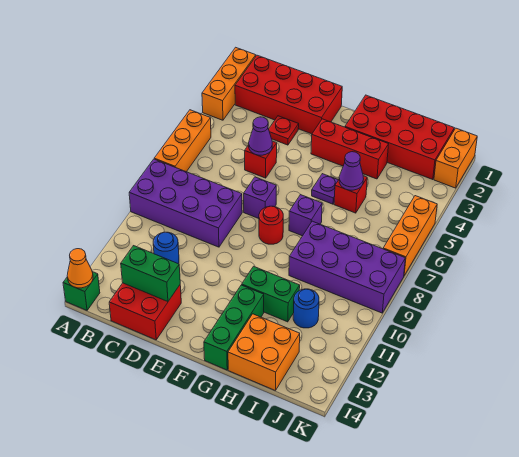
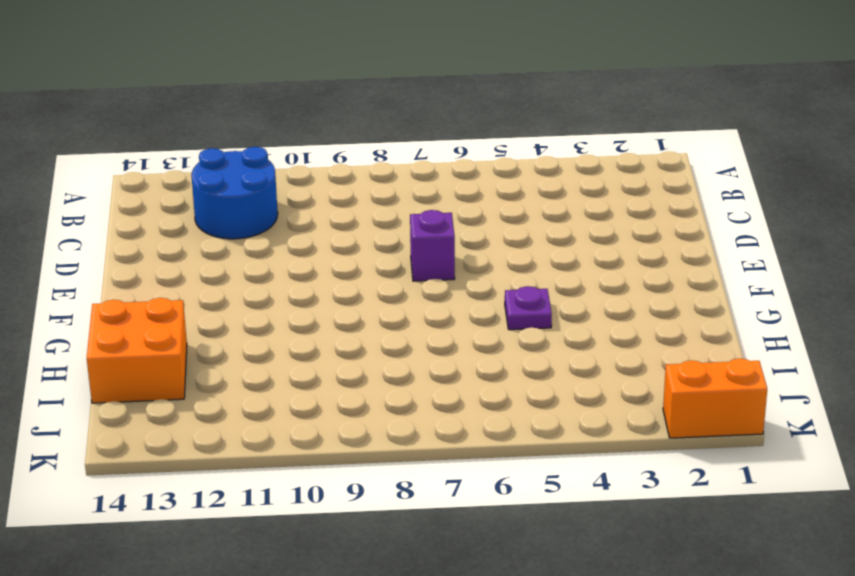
blue 2x2 round brick [191,147,278,239] -> blue 1x1 round brick [153,232,179,264]
none -> orange 1x3 brick [202,47,256,120]
none -> orange 1x3 brick [154,110,211,172]
none -> purple 2x4 brick [129,159,242,247]

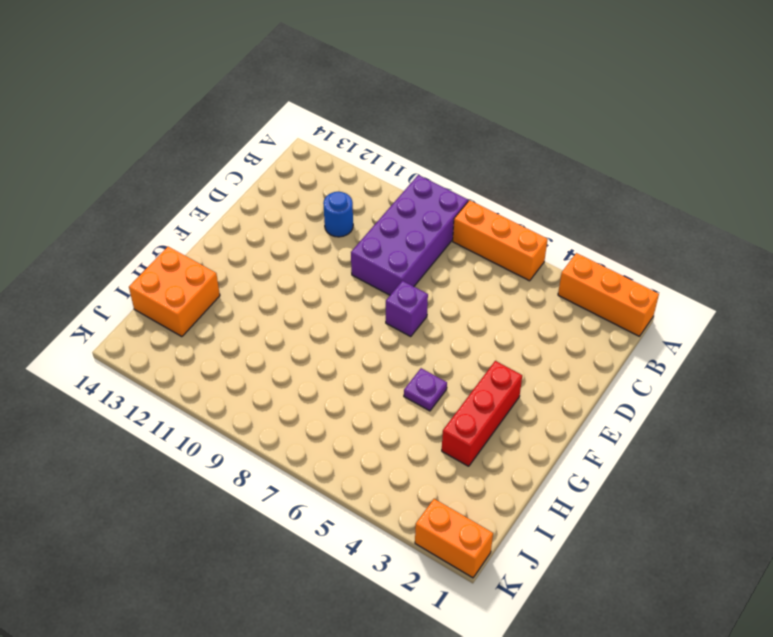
none -> green 1x1 brick [63,272,100,310]
none -> red 2x4 brick [235,55,342,134]
none -> red 2x2 brick [109,283,181,340]

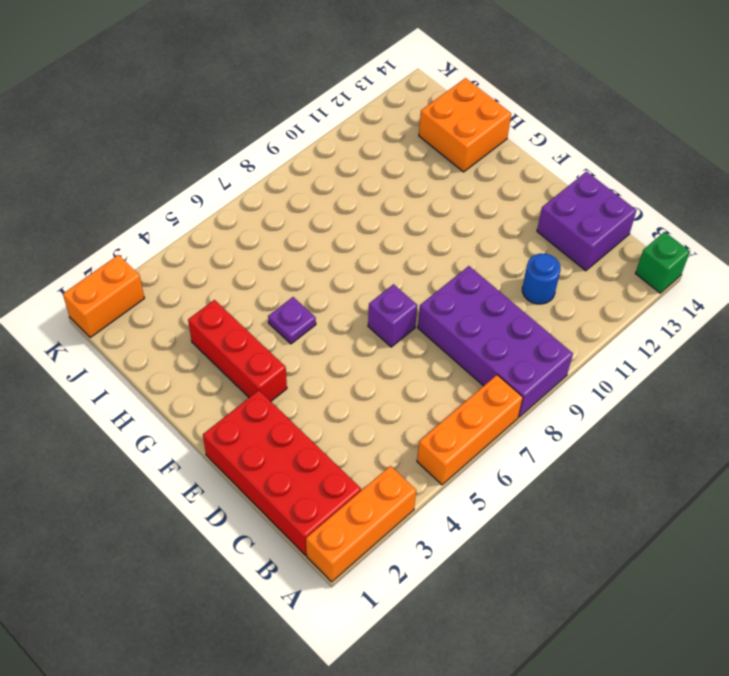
purple 2x2 brick [537,172,637,271] -> red 2x2 brick [109,283,181,340]
none -> red 1x1 plate [269,116,299,145]
none -> red 1x1 brick [245,141,277,178]
none -> red 1x1 round brick [259,206,283,244]

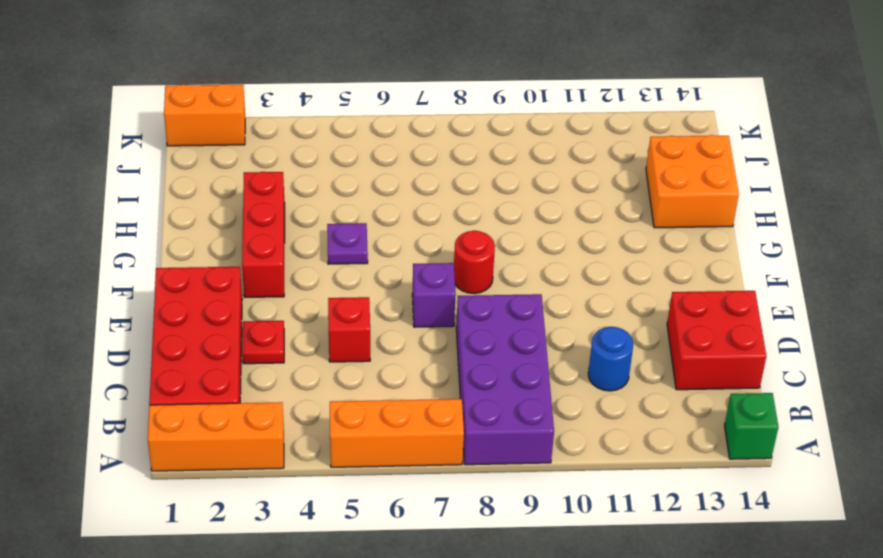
none -> red 2x4 brick [345,95,454,180]
none -> purple 1x1 brick [289,195,322,236]
none -> green 1x2 brick [242,266,300,322]

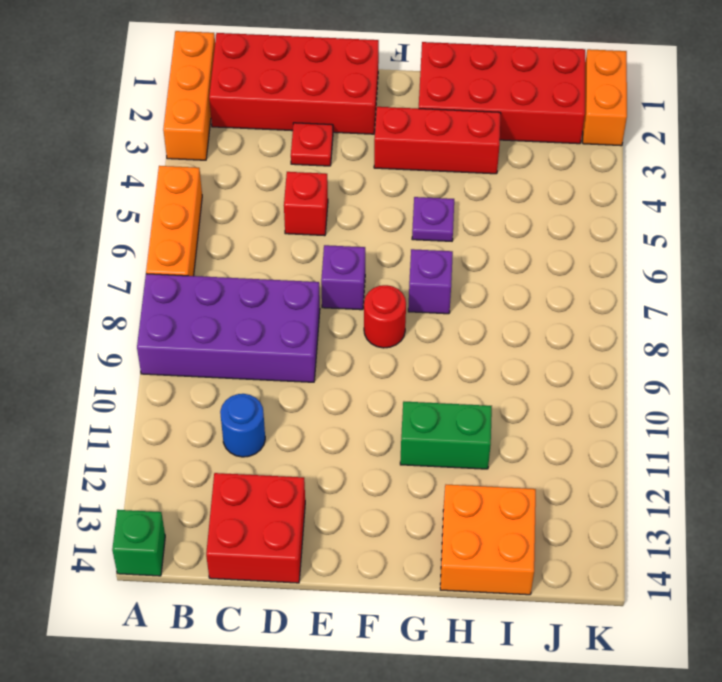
none -> green 1x3 brick [204,285,264,370]
none -> red 1x1 brick [334,176,367,213]
none -> purple 2x4 brick [289,221,405,313]

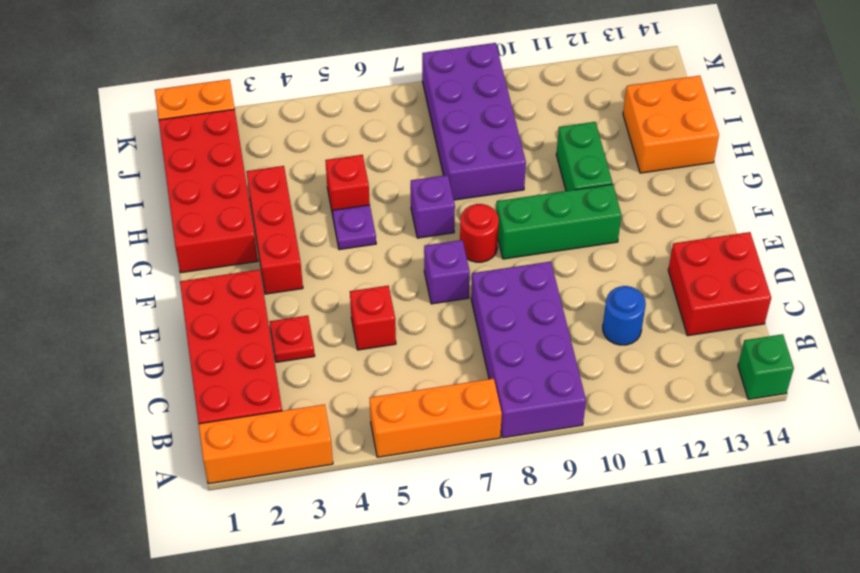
green 1x3 brick [496,184,621,259] -> green 1x3 brick moved to [204,285,264,370]
none -> blue 1x1 round brick [293,289,319,328]
none -> orange 1x3 brick [383,196,437,275]
none -> orange 1x1 cone [67,249,93,288]

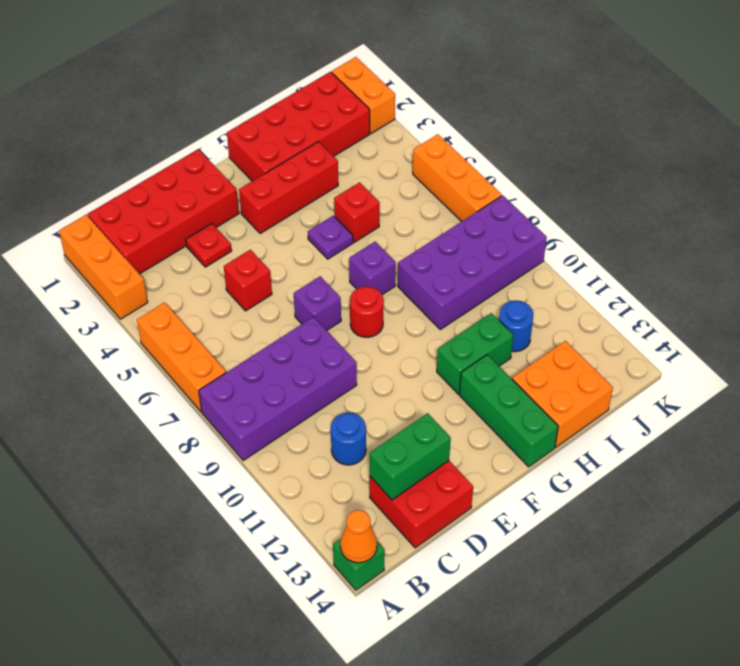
none -> purple 1x1 cone [249,117,272,155]
none -> purple 1x1 cone [339,152,363,190]

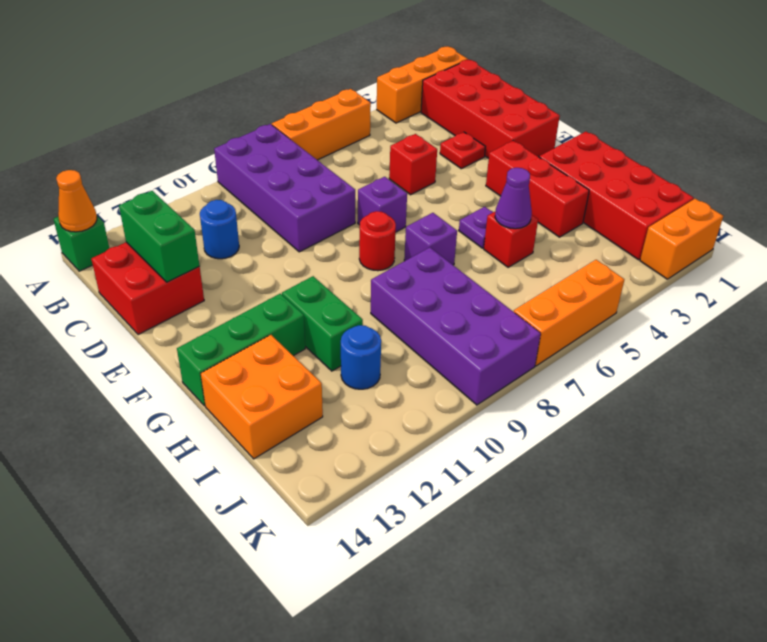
none -> purple 1x1 cone [249,117,272,155]

